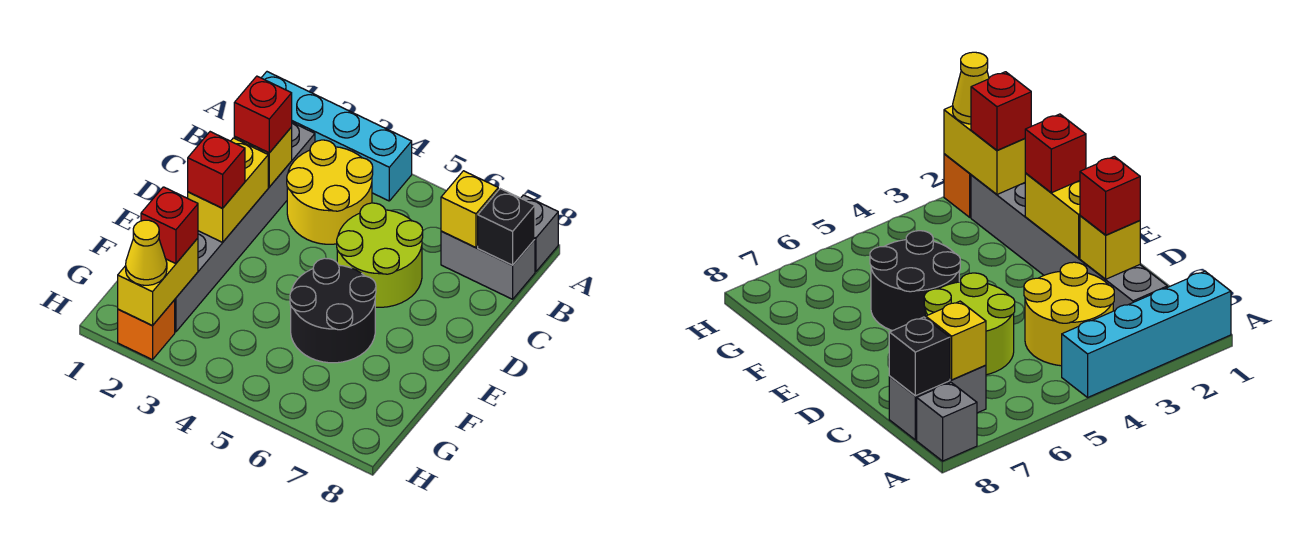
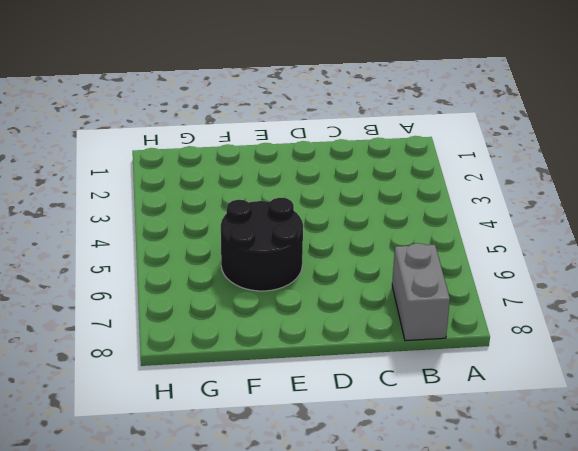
none -> cyan 1x4 brick [262,72,412,201]
none -> grey 1x1 brick [521,195,558,272]
none -> grey 1x6 brick [175,123,315,332]

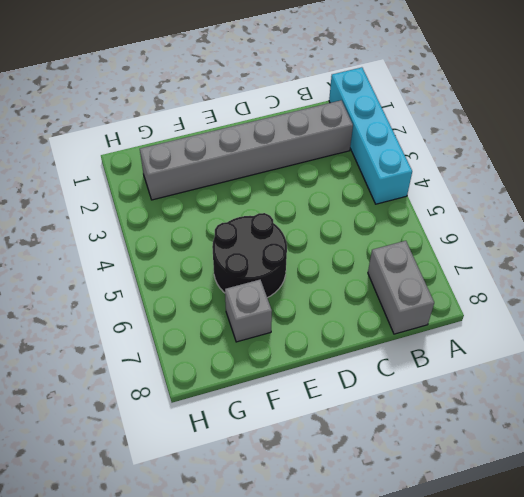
grey 1x1 brick [225,280,272,342] -> grey 1x1 brick moved to [521,195,558,272]
none -> yellow 2x2 round brick [287,140,373,244]
none -> lime 2x2 round brick [337,203,423,307]
none -> orange 1x1 brick [118,300,175,360]

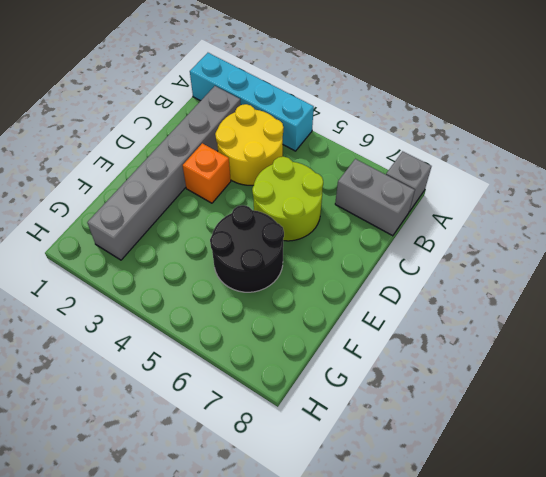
orange 1x1 brick [183,143,231,203] -> orange 1x1 brick moved to [118,300,175,360]
none -> yellow 1x1 brick [441,171,498,248]
none -> black 1x1 brick [478,189,535,265]
none -> yellow 1x1 brick [234,127,292,187]

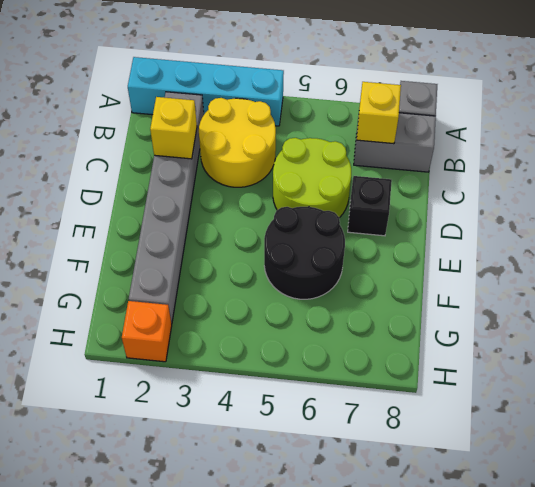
black 1x1 brick [348,176,392,236] -> black 1x1 brick moved to [478,189,535,265]
none -> yellow 1x2 brick [188,138,268,242]
none -> yellow 1x2 brick [118,238,198,326]
none -> red 1x1 brick [234,76,292,153]

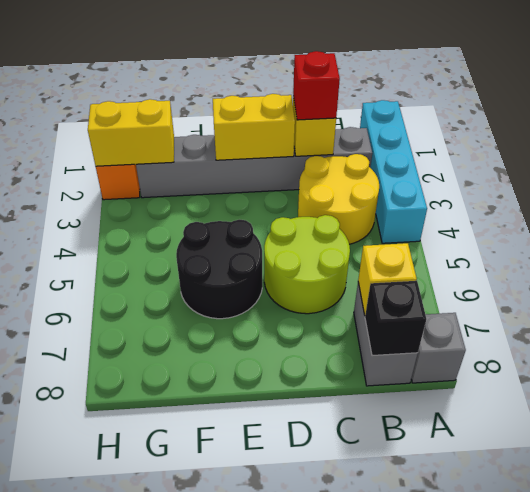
none -> red 1x1 brick [188,132,245,208]
none -> red 1x1 brick [141,187,198,264]
none -> yellow 1x1 cone [126,220,167,285]

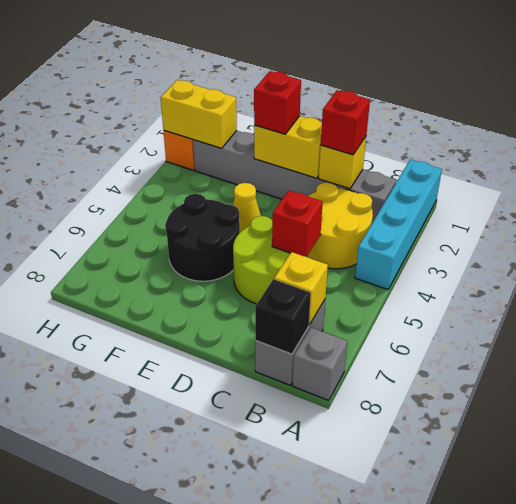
red 1x1 brick [272,191,323,257] -> red 1x1 brick moved to [141,187,198,264]
yellow 1x1 cone [233,183,261,232] -> yellow 1x1 cone moved to [126,220,167,285]

